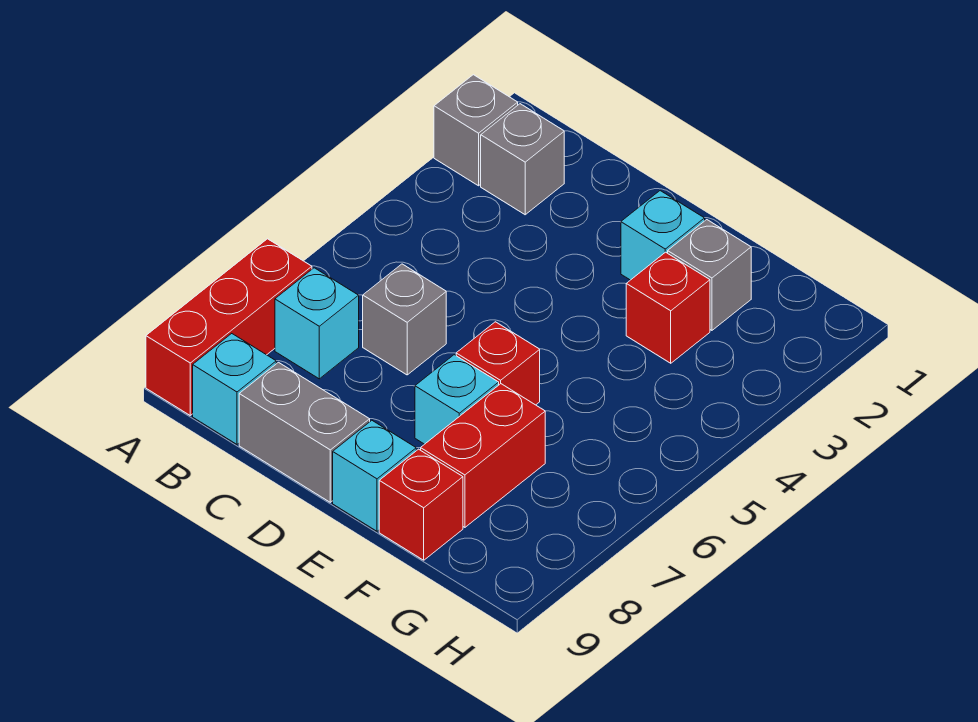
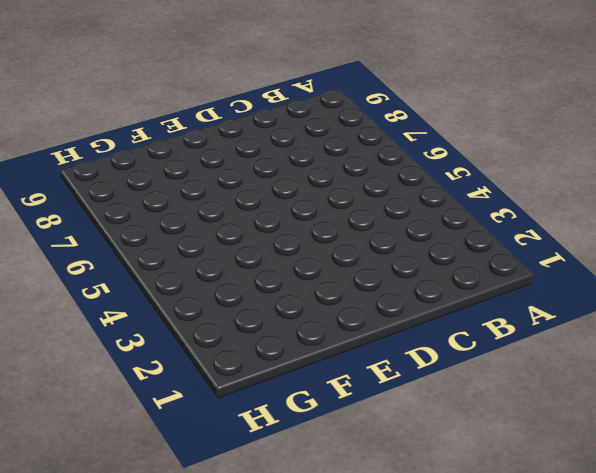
none -> grey 1x1 brick [434,75,518,186]
none -> red 1x3 brick [146,239,312,415]
none -> grey 1x1 brick [481,104,564,215]

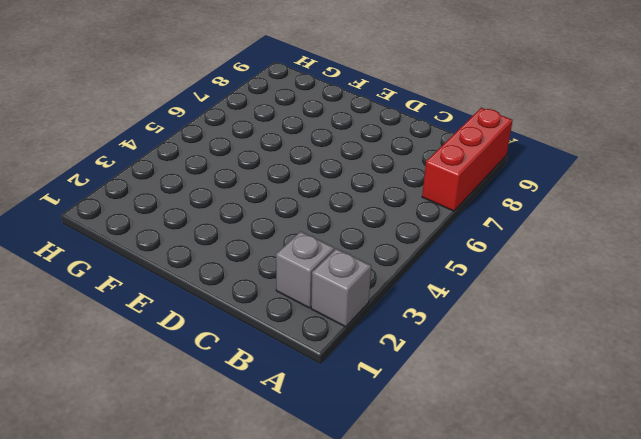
none -> cyan 1x1 brick [275,268,359,379]
none -> cyan 1x1 brick [193,334,276,444]
none -> grey 1x1 brick [363,264,446,375]

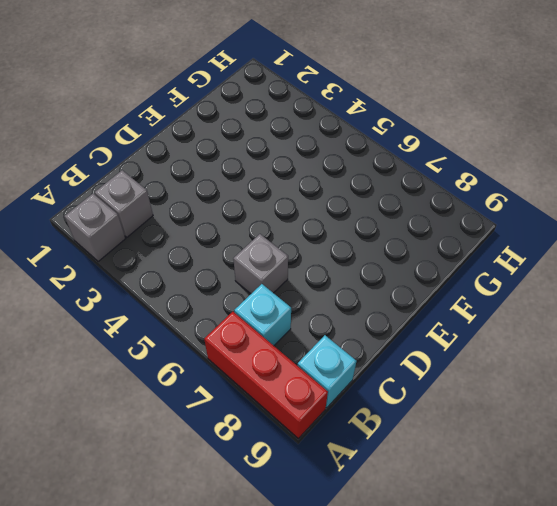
none -> grey 1x2 brick [239,362,370,502]
none -> cyan 1x1 brick [621,191,705,280]
none -> red 1x1 brick [456,322,540,405]

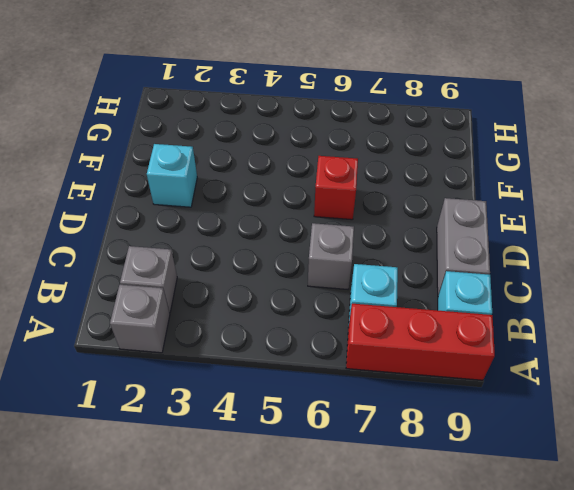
none -> cyan 1x1 brick [415,355,499,444]
none -> cyan 1x1 brick [333,420,416,531]
none -> grey 1x1 brick [668,220,751,330]

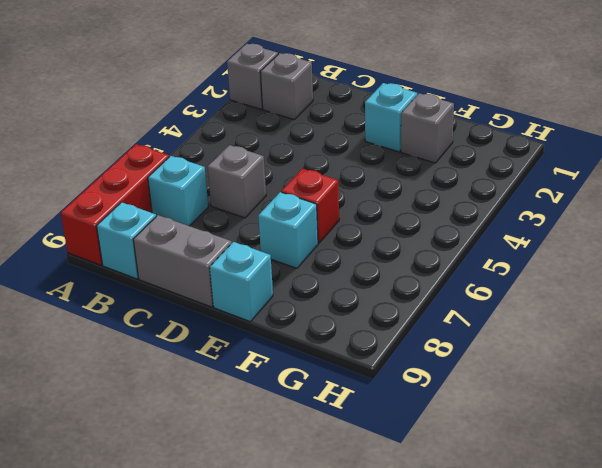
none -> red 1x1 brick [626,252,710,363]
none -> red 1x2 brick [421,384,545,527]
none -> red 1x1 brick [379,449,463,560]

